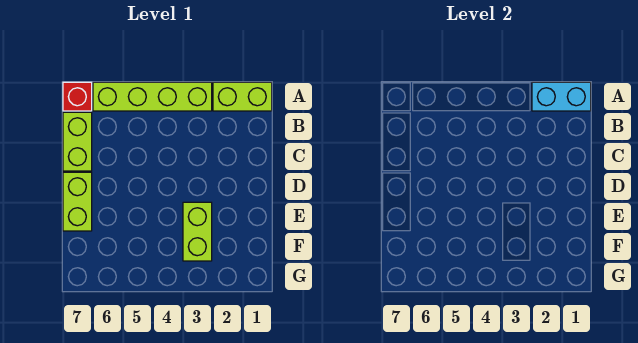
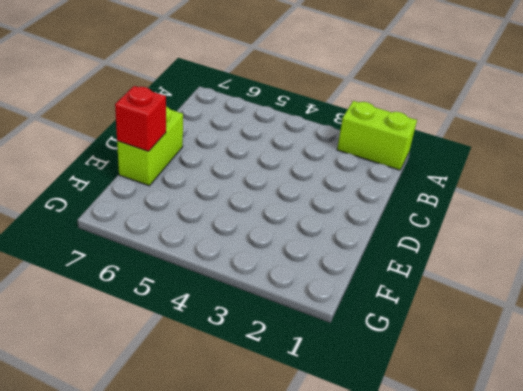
red 1x1 brick [115,86,166,151] -> red 1x1 brick moved to [63,82,92,111]
none -> lime 1x4 brick [93,82,212,111]
none -> lime 1x2 brick [63,112,92,171]

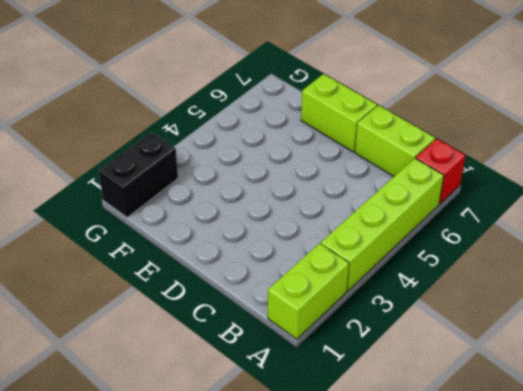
black 1x2 brick [99,132,178,218] -> none
none -> lime 1x2 brick [183,202,212,261]
none -> cyan 1x2 brick [532,82,591,111]

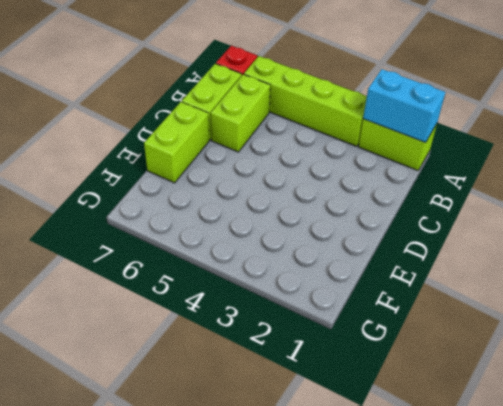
lime 1x2 brick [211,74,270,152] -> lime 1x2 brick moved to [183,202,212,261]

